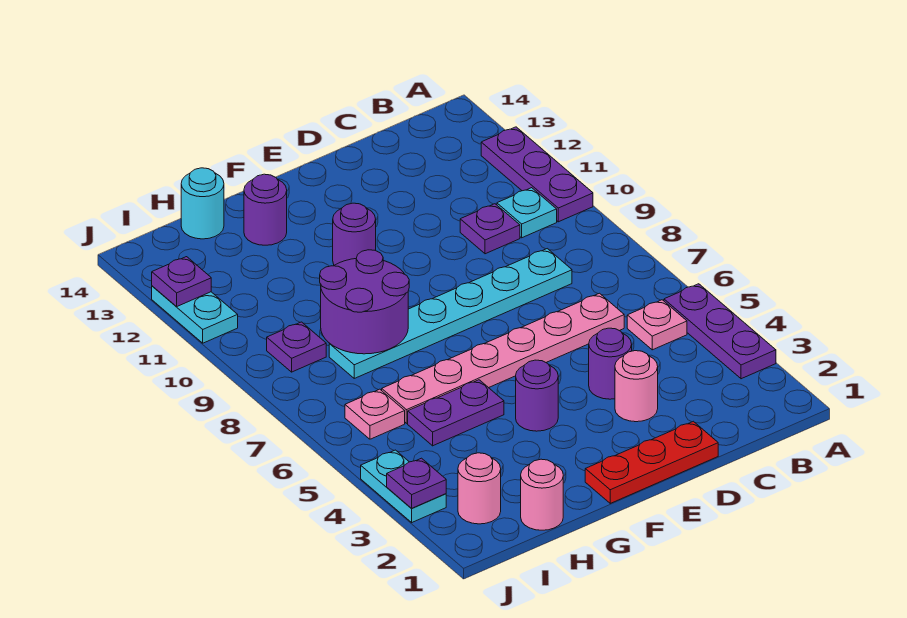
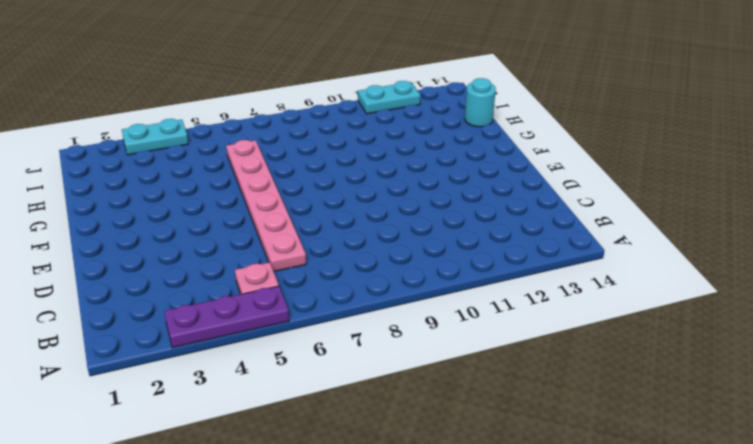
none -> purple 1x3 plate [481,127,593,222]
none -> cyan 1x1 plate [497,188,557,238]
none -> cyan 1x6 plate [329,249,572,378]

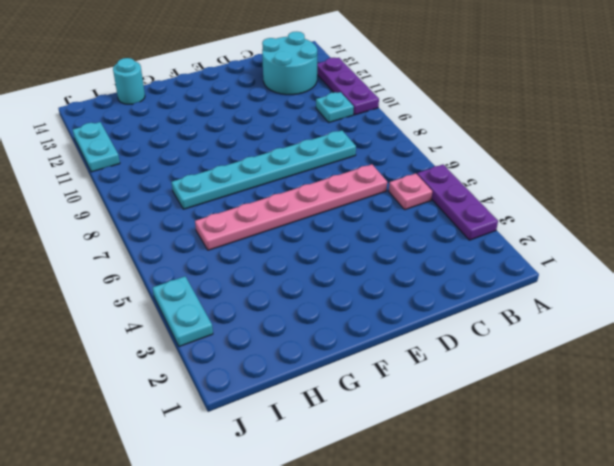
cyan 2x2 round brick [262,32,317,95] -> none
none -> purple 1x1 plate [460,204,520,254]
none -> red 1x3 plate [585,421,718,503]
none -> pink 1x1 round brick [615,351,658,422]

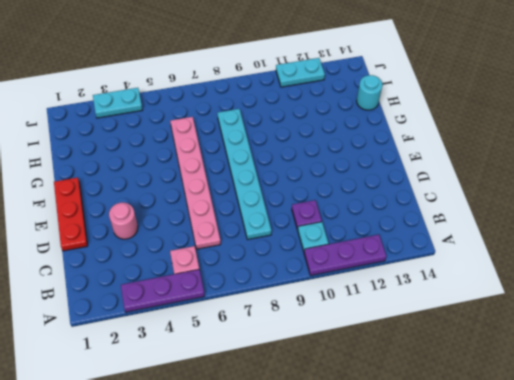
none -> purple 1x1 round brick [589,328,632,399]
none -> purple 1x1 round brick [516,360,558,431]
none -> purple 1x1 round brick [333,203,376,265]

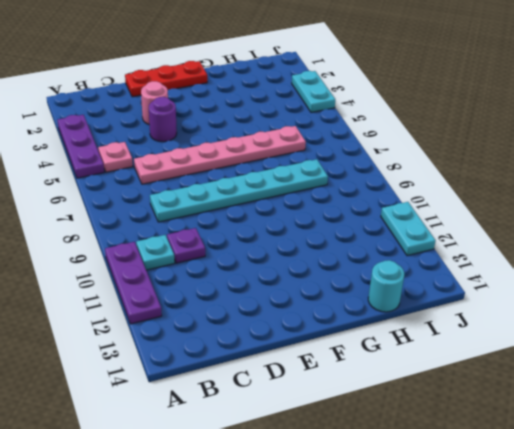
none -> purple 1x1 round brick [516,360,558,431]
none -> purple 1x1 round brick [333,203,376,265]
none -> purple 1x2 plate [408,380,504,446]

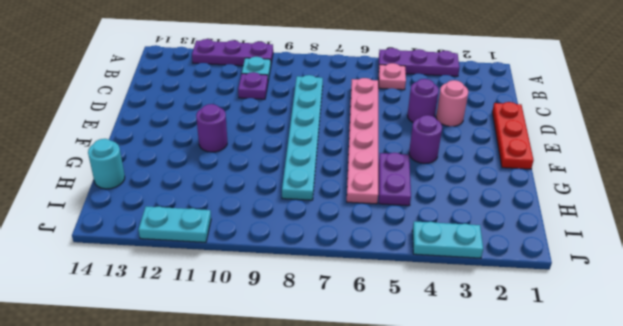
none -> purple 1x1 round brick [244,174,287,245]
none -> pink 1x1 round brick [521,459,563,530]
none -> pink 1x1 round brick [458,453,501,524]

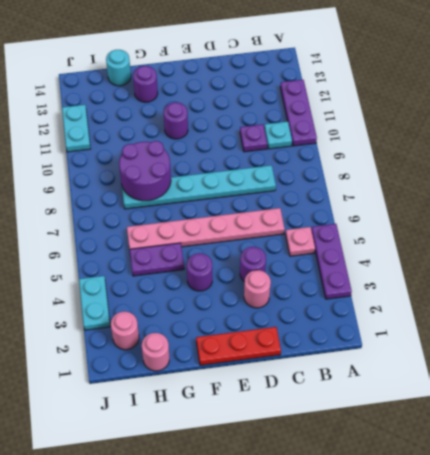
none -> pink 1x1 plate [345,389,405,439]
none -> purple 1x1 plate [267,322,326,372]
none -> purple 1x1 plate [387,458,446,508]

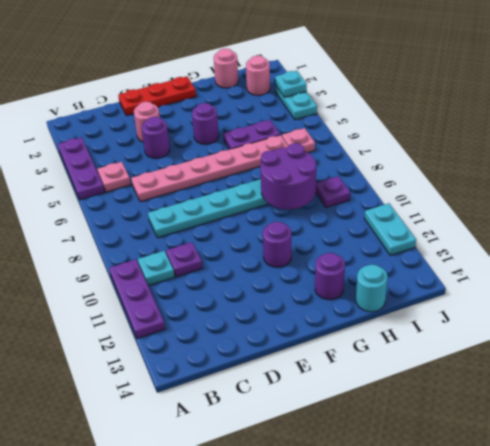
cyan 1x1 plate [275,71,307,97] -> purple 1x1 plate [387,458,446,508]
none -> purple 1x1 plate [152,257,211,306]

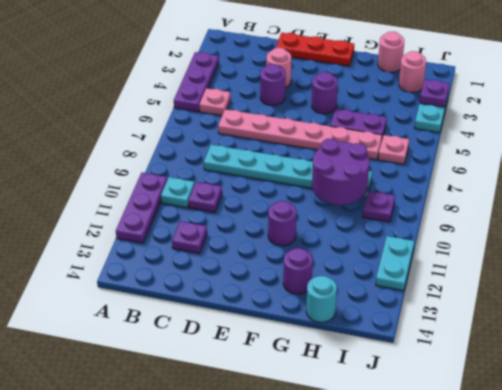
purple 1x1 plate [172,221,207,253] -> purple 1x1 plate moved to [152,257,211,306]

